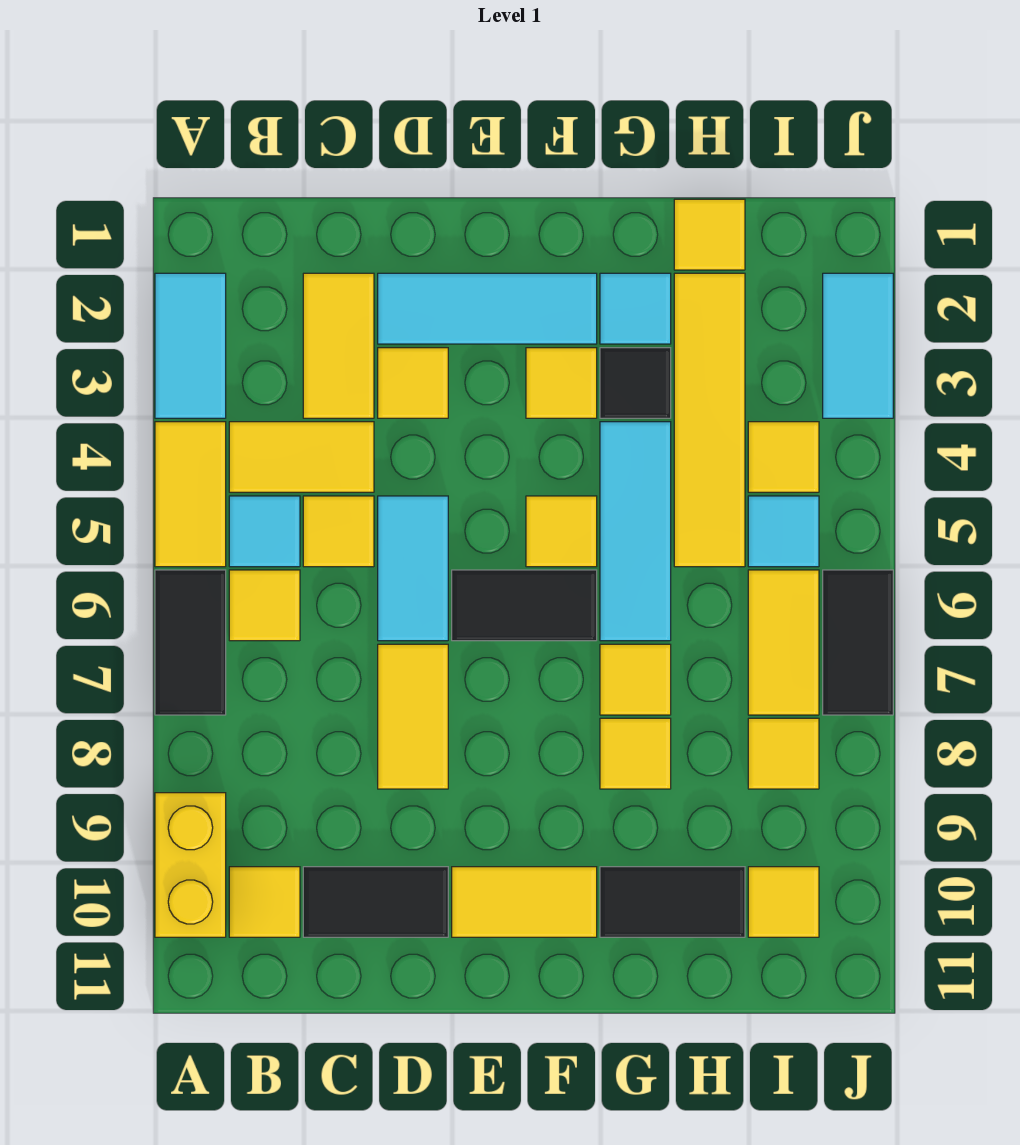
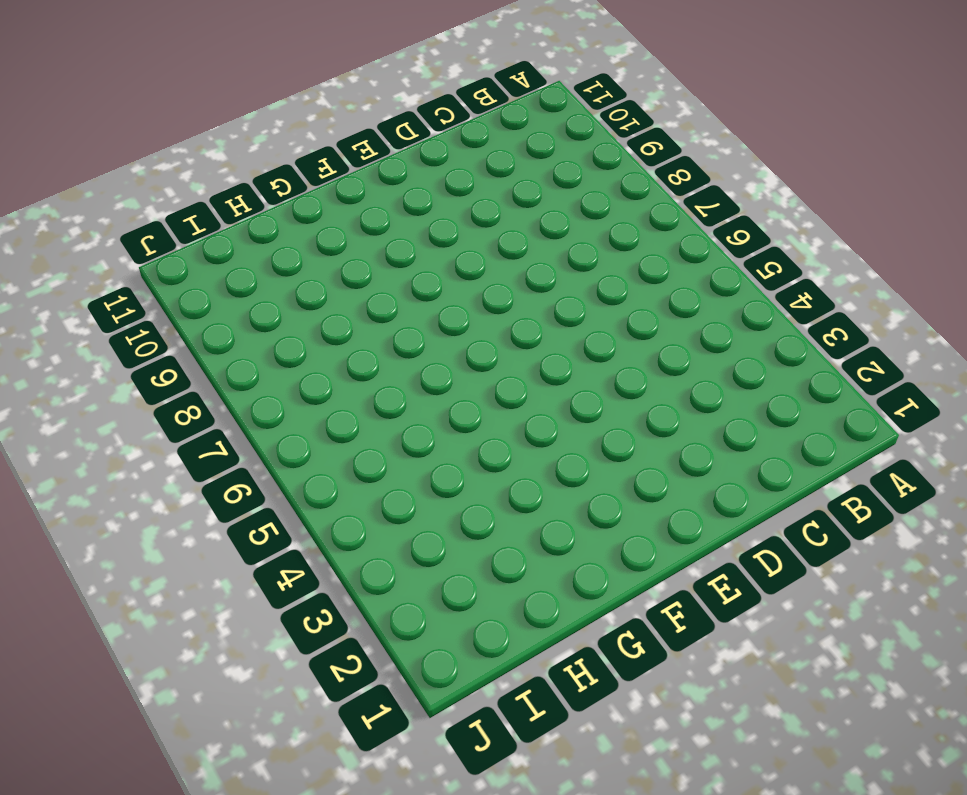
none -> cyan 1x2 tile [155,273,226,418]
none -> yellow 1x2 tile [155,422,226,567]
none -> black 1x2 tile [155,570,226,715]
none -> yellow 1x2 brick [155,793,226,937]

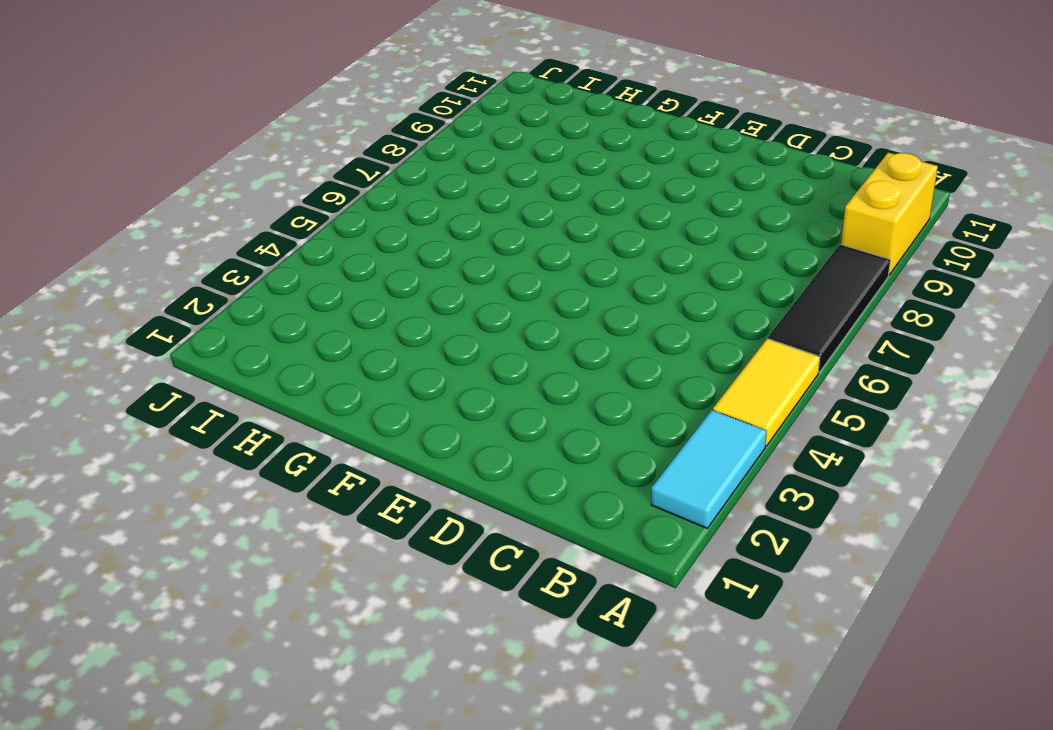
black 1x3 tile [768,244,890,372] -> black 1x2 tile [155,570,226,715]
none -> yellow 1x2 tile [229,422,374,492]
none -> cyan 1x1 tile [229,496,300,567]
none -> yellow 1x1 tile [229,570,300,641]
none -> yellow 1x1 tile [229,867,300,937]

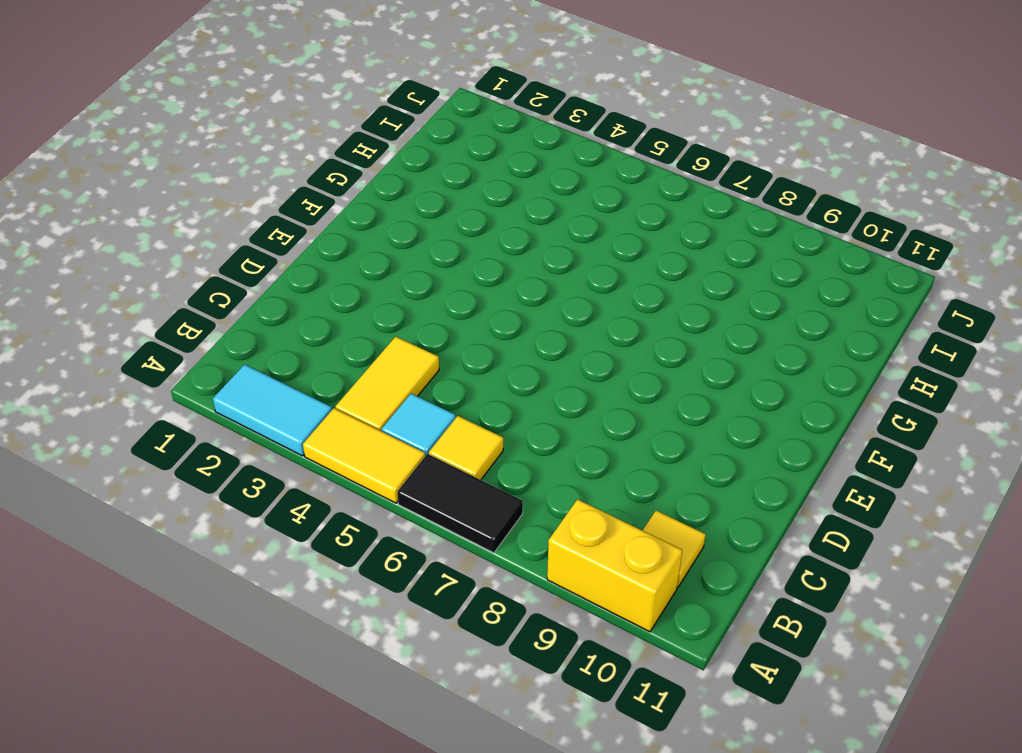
none -> yellow 1x2 tile [303,273,374,418]
none -> yellow 1x1 tile [303,496,374,567]
none -> black 1x2 tile [303,867,448,937]
none -> cyan 1x3 tile [378,273,597,344]

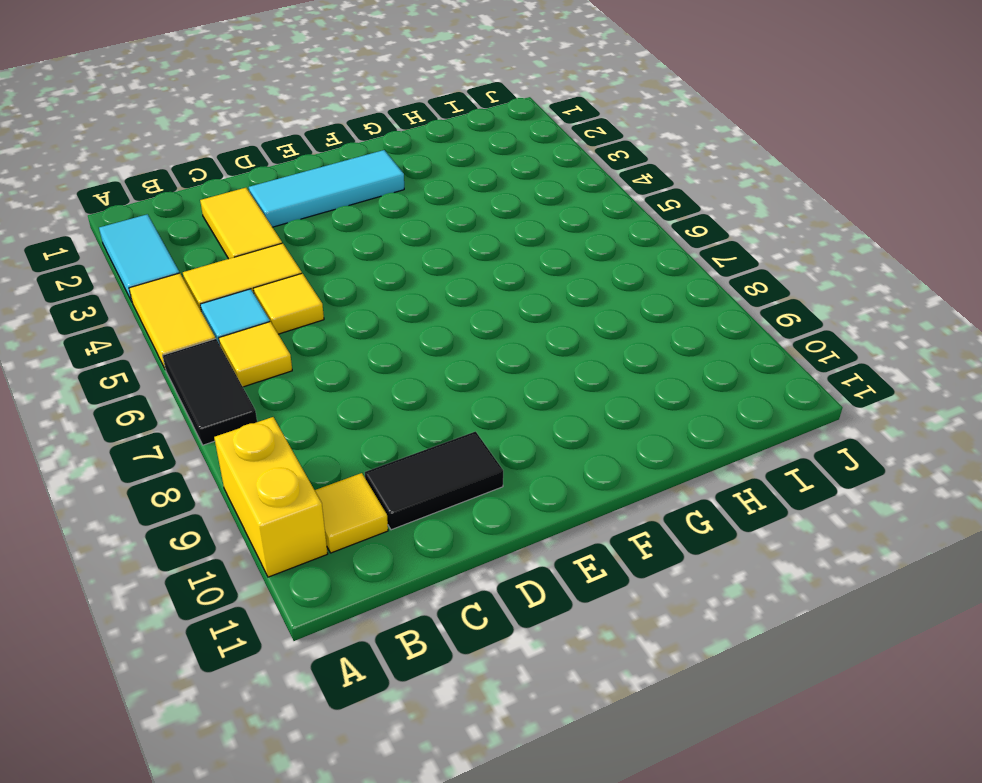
none -> yellow 1x1 tile [378,348,448,418]
none -> cyan 1x2 tile [378,496,448,641]
none -> yellow 1x2 tile [378,644,448,789]
none -> black 1x2 tile [452,570,597,641]

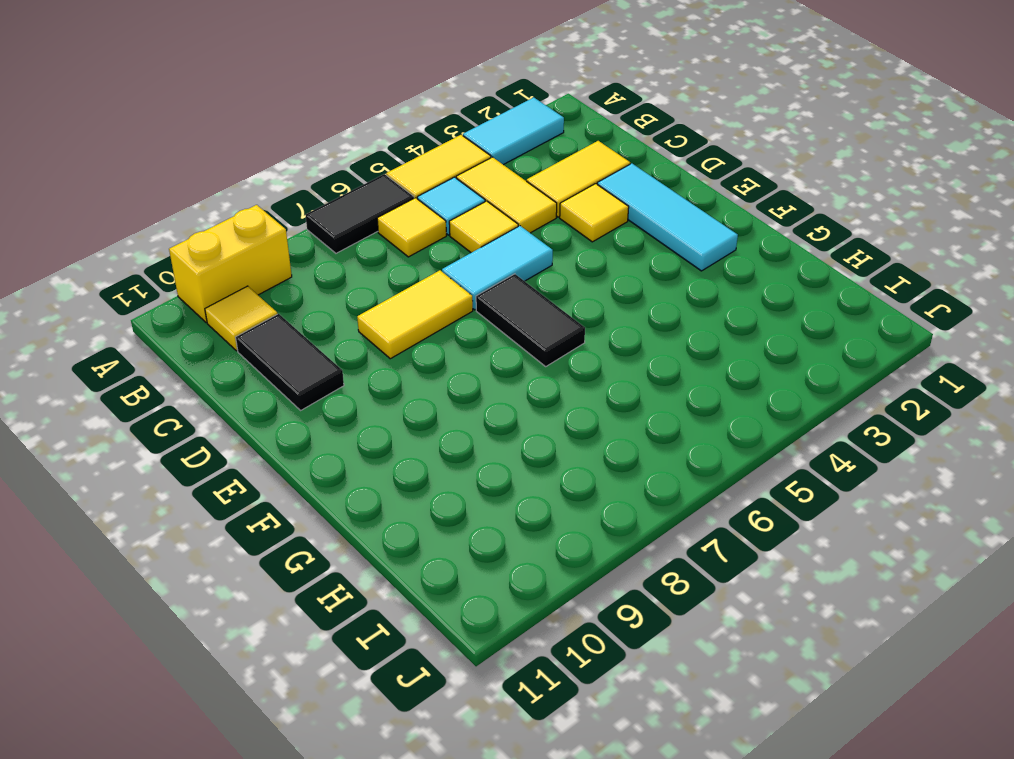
none -> yellow 1x2 tile [452,867,597,937]
none -> yellow 1x1 tile [526,348,597,418]
none -> yellow 1x1 tile [526,496,597,567]
none -> cyan 1x1 tile [600,273,671,344]

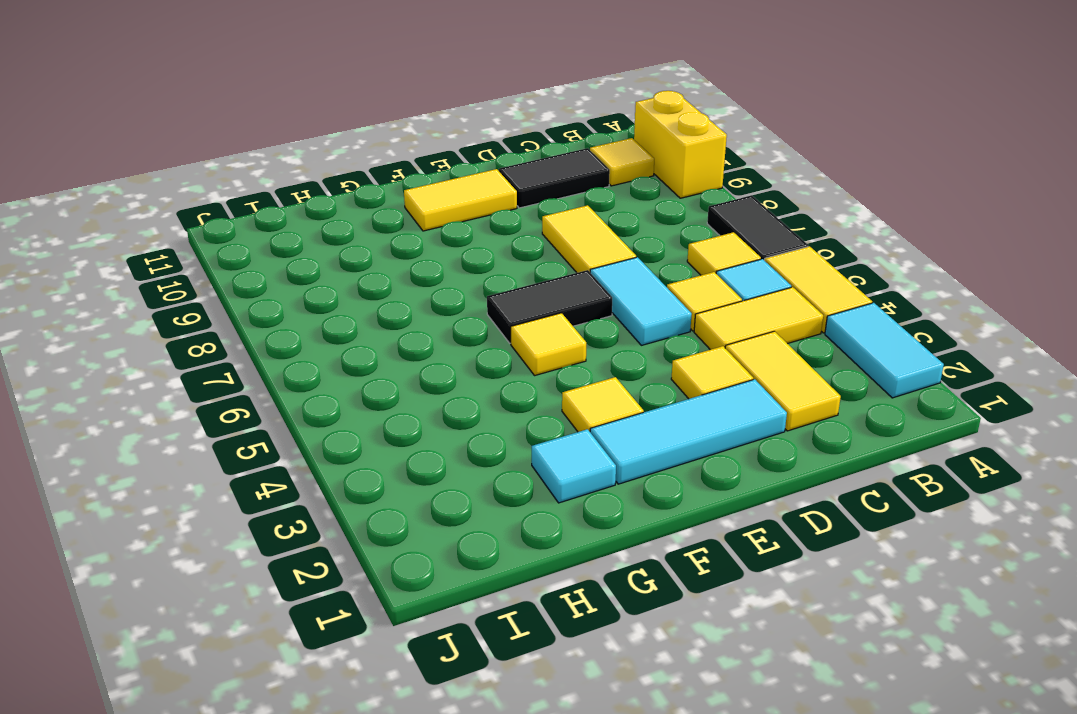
none -> black 1x1 tile [600,348,671,418]
none -> cyan 1x3 tile [600,422,671,641]
none -> yellow 1x1 tile [600,644,671,715]
none -> yellow 1x1 tile [600,718,671,789]

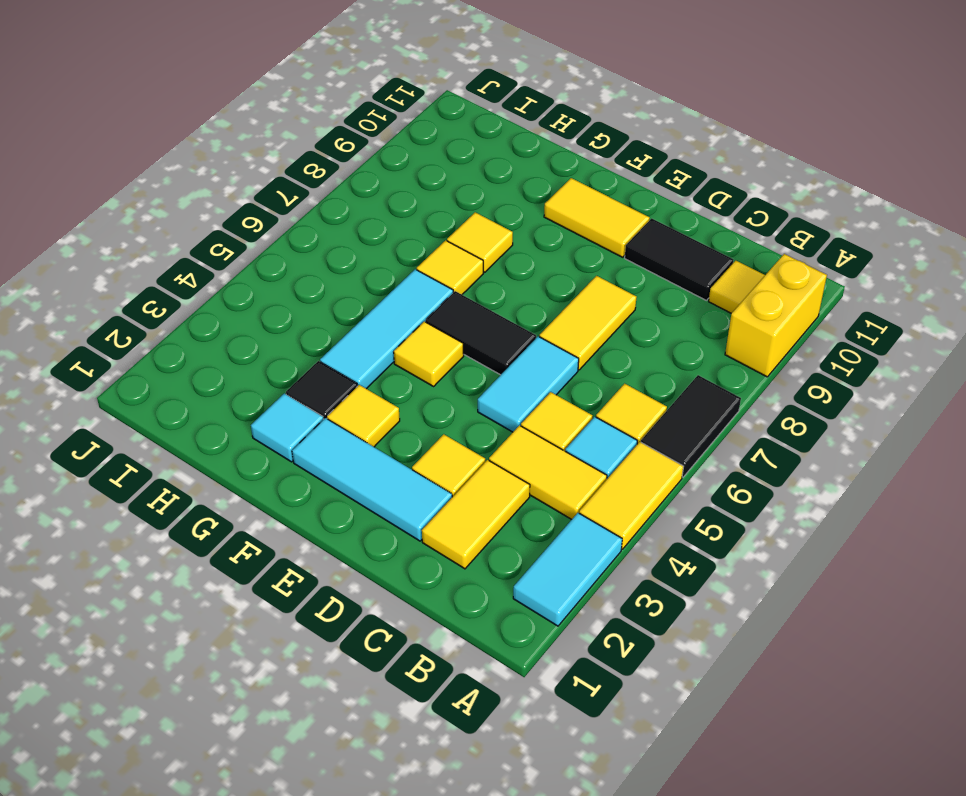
none -> black 1x2 tile [600,867,745,937]
none -> yellow 1x1 tile [674,199,745,270]
none -> yellow 1x4 tile [674,273,745,567]
none -> yellow 1x1 tile [748,422,819,492]

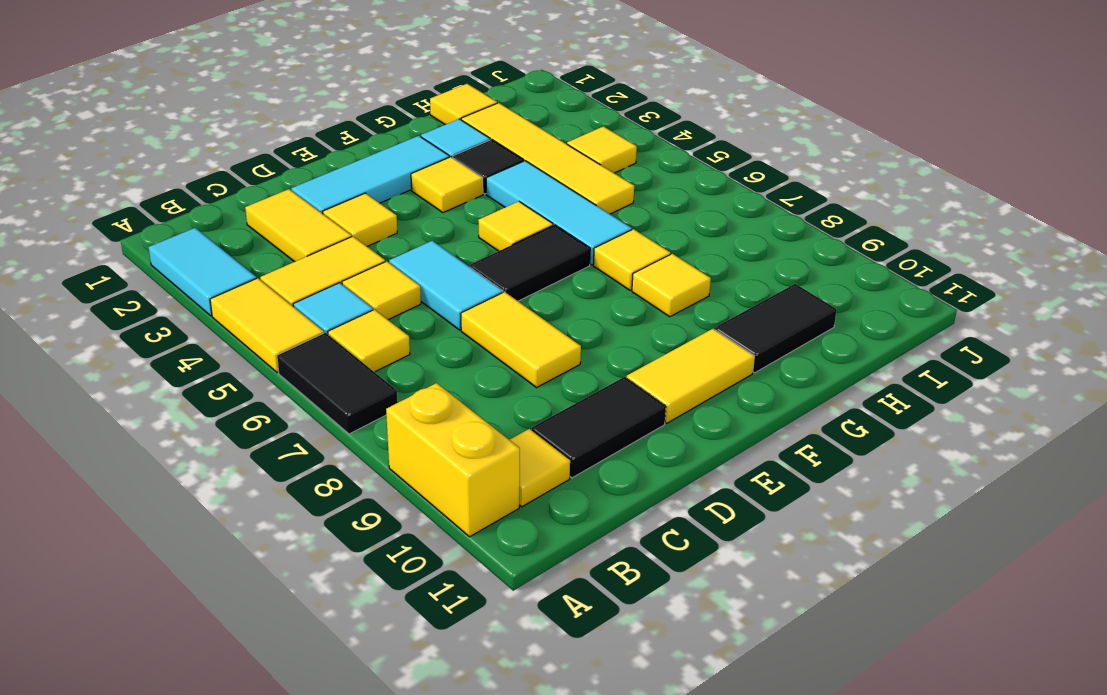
none -> cyan 1x1 tile [748,496,819,567]
none -> yellow 1x2 tile [748,570,819,715]
none -> yellow 1x1 tile [748,718,819,789]
none -> yellow 1x1 tile [748,867,819,937]

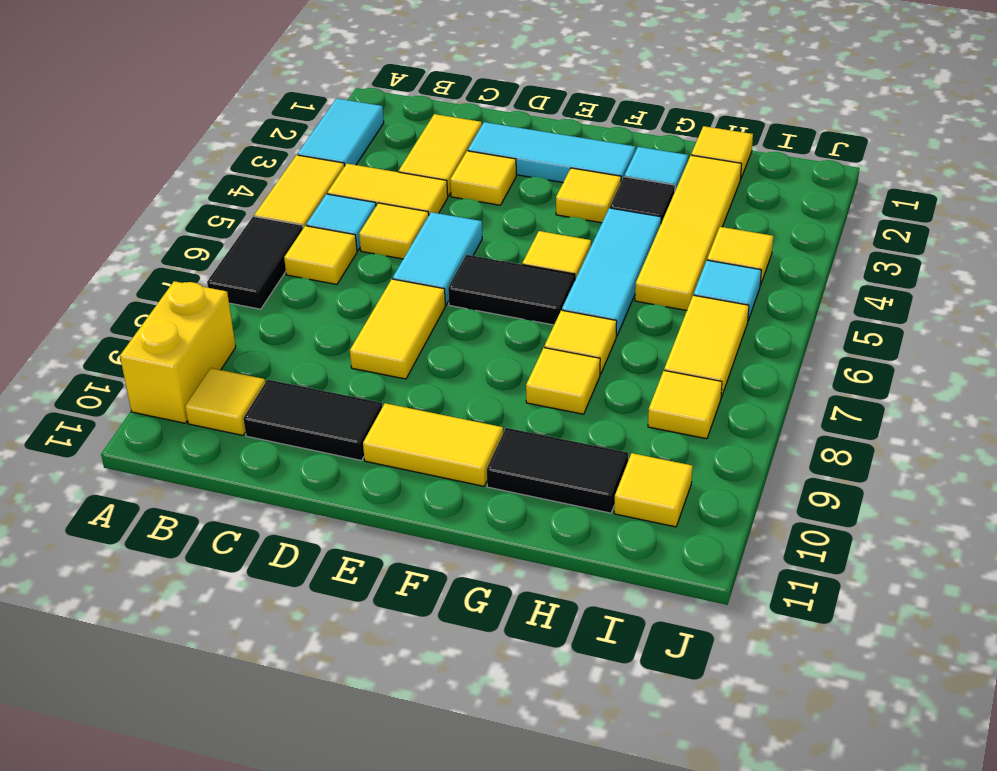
none -> cyan 1x2 tile [823,273,893,418]
none -> black 1x2 tile [823,570,893,715]

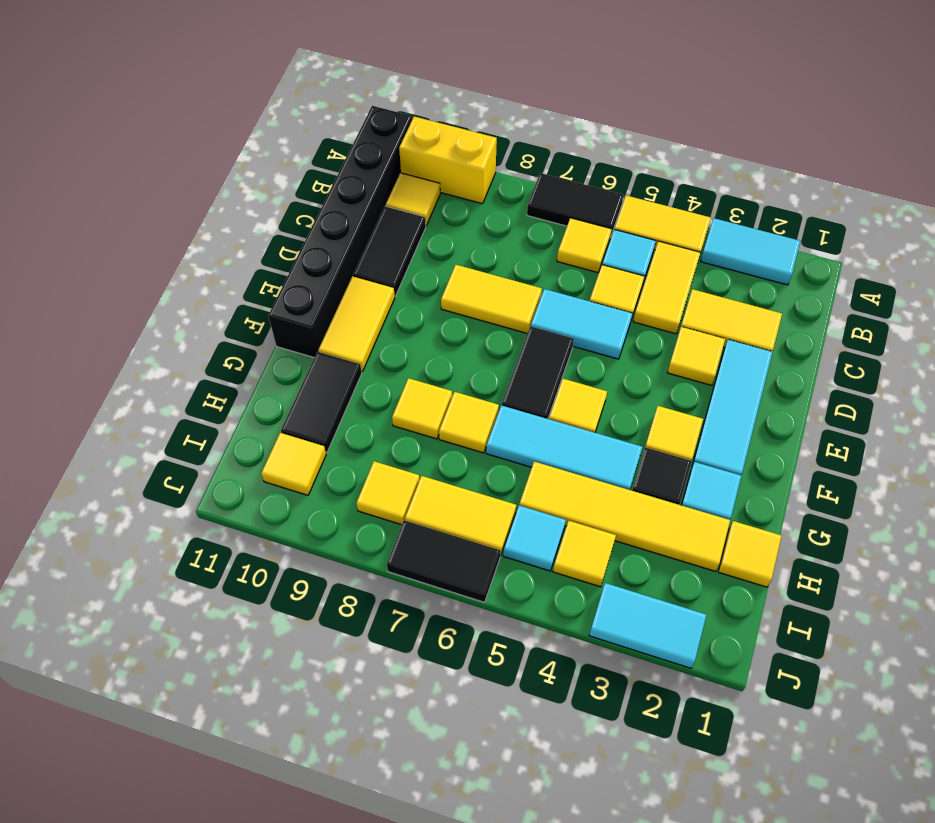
black 1x6 brick [268,106,412,358] -> none

